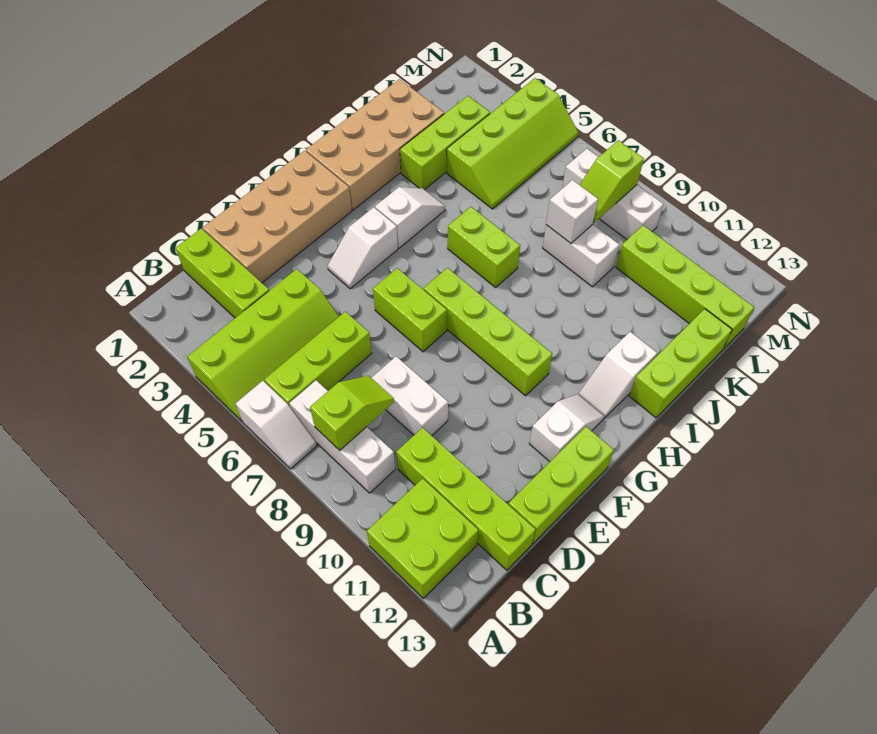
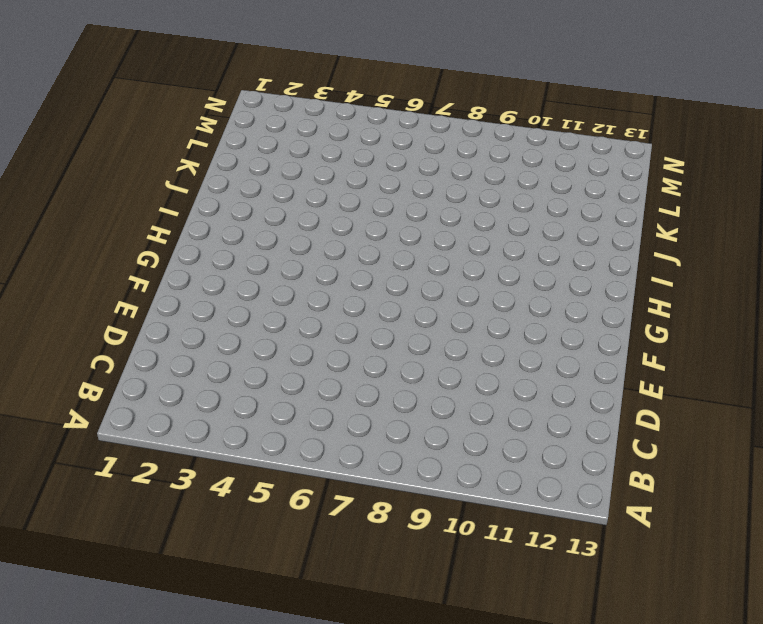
none -> lime 2x4 slope [187,269,339,421]
none -> white 1x2 slope [236,381,317,469]
none -> lime 2x2 brick [367,479,478,598]

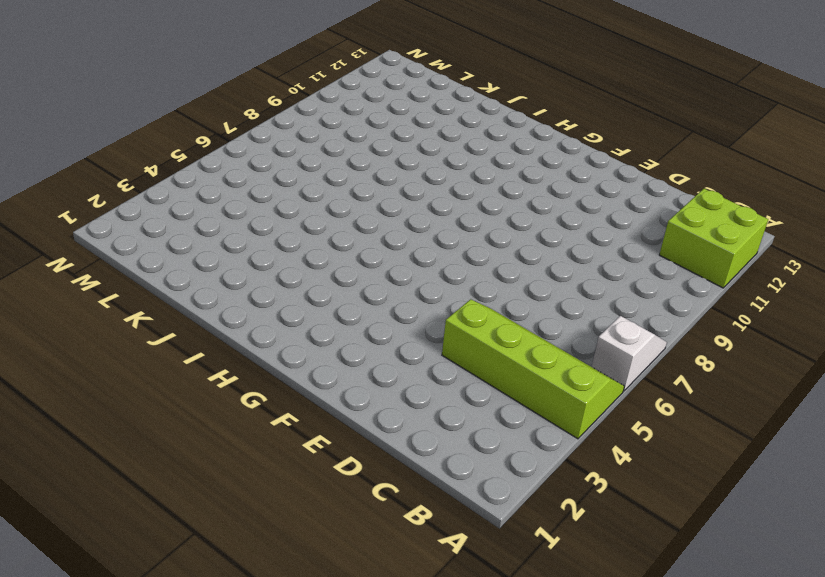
none -> lime 1x3 brick [264,312,372,408]
none -> white 1x3 brick [289,380,395,493]
none -> lime 1x3 brick [175,229,269,318]

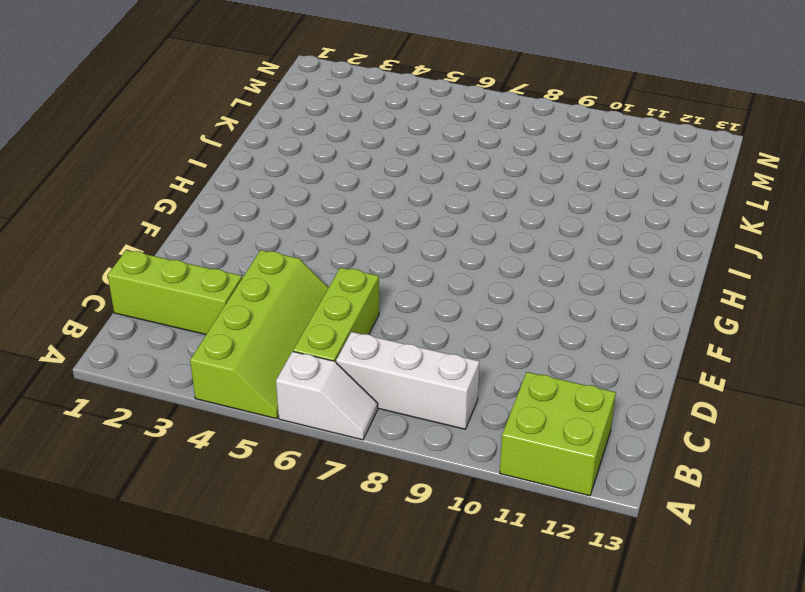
none -> lime 1x4 brick [396,428,536,570]
none -> tan 2x4 brick [203,151,352,283]
none -> white 1x2 brick [372,356,448,436]

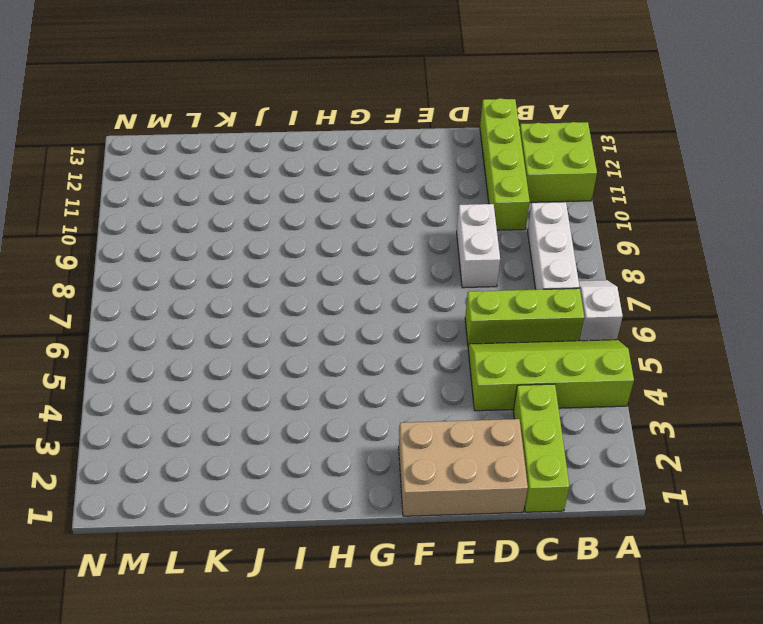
tan 2x3 brick [399,419,528,516] -> tan 2x4 brick [203,151,352,283]
none -> lime 1x3 brick [508,427,614,543]
none -> white 1x2 slope [328,207,398,289]
none -> lime 1x2 brick [373,268,447,352]

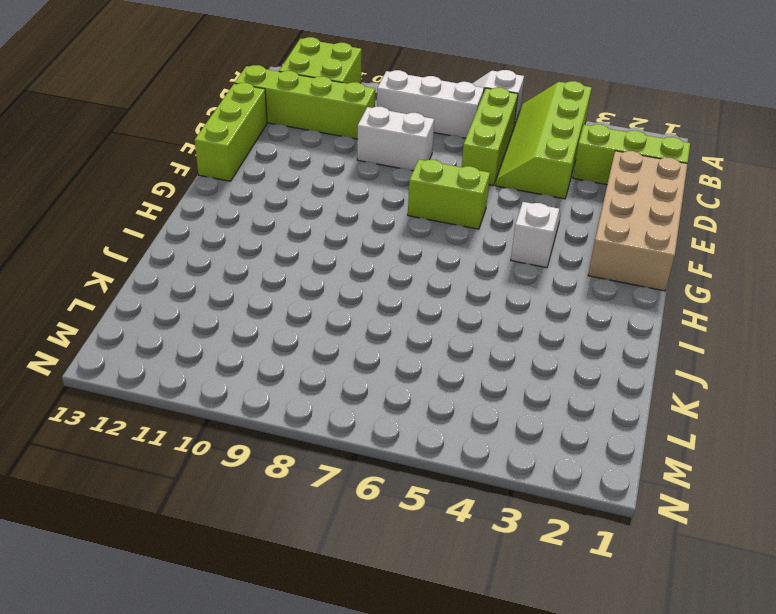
none -> white 1x2 slope [529,394,604,462]
none -> lime 1x4 brick [424,268,552,396]
none -> tan 2x4 brick [306,79,444,210]

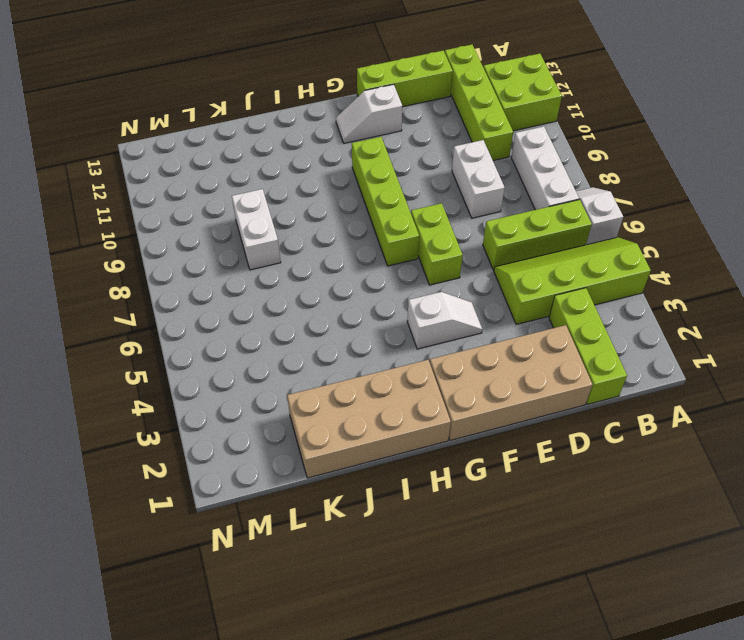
none -> white 1x2 slope [375,187,445,248]
none -> white 1x2 slope [579,332,657,418]
none -> lime 1x2 brick [448,207,520,287]

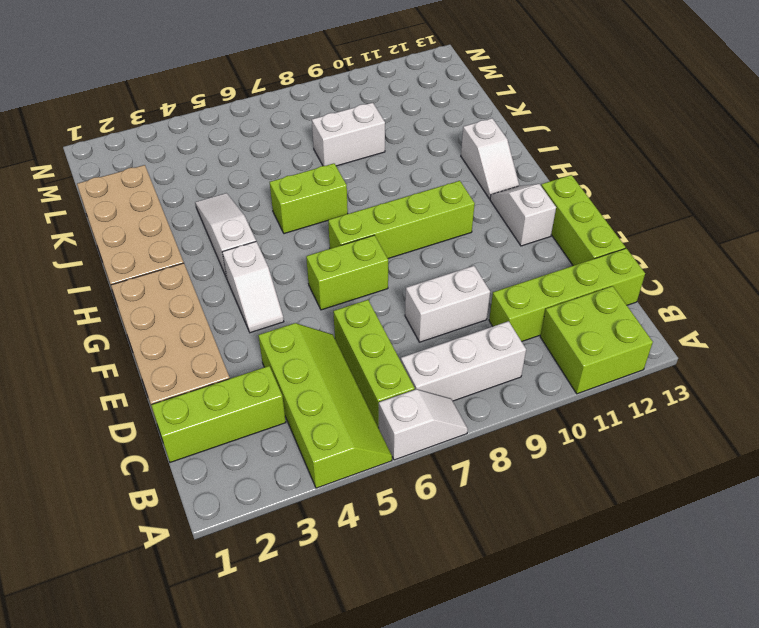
white 1x3 slope [195,193,256,278] -> white 1x2 slope [375,187,445,248]
none -> lime 1x3 brick [629,309,732,418]
none -> lime 1x3 brick [400,96,490,190]
none -> lime 2x4 slope [447,78,578,209]

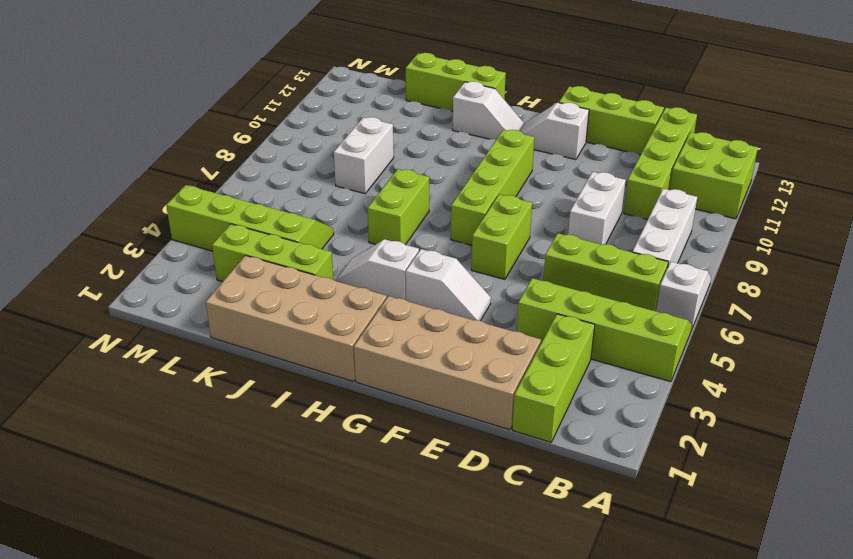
none -> lime 1x4 brick [616,225,754,349]
none -> white 1x3 brick [562,149,664,239]
none -> lime 1x2 slope [310,376,394,450]

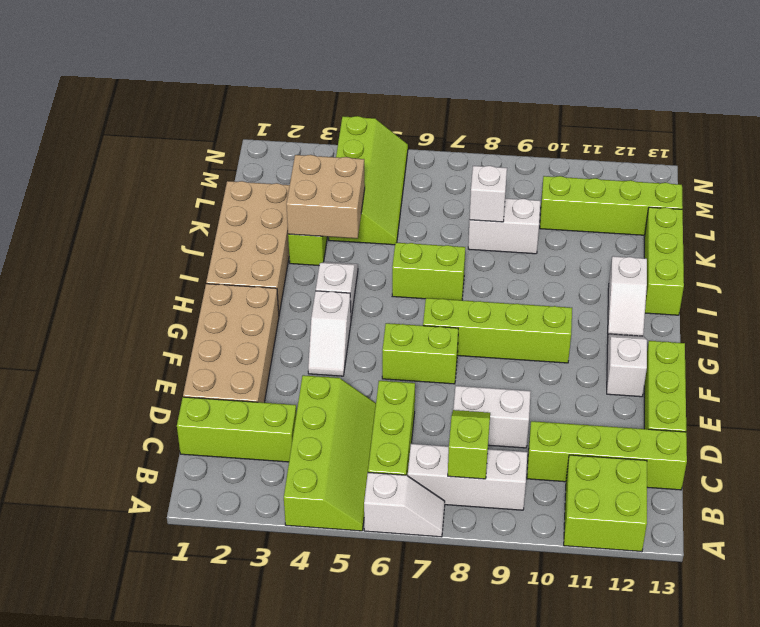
tan 2x2 brick [286,155,365,239] -> none
none -> white 1x3 brick [562,149,664,239]
none -> lime 1x2 slope [580,140,644,223]

